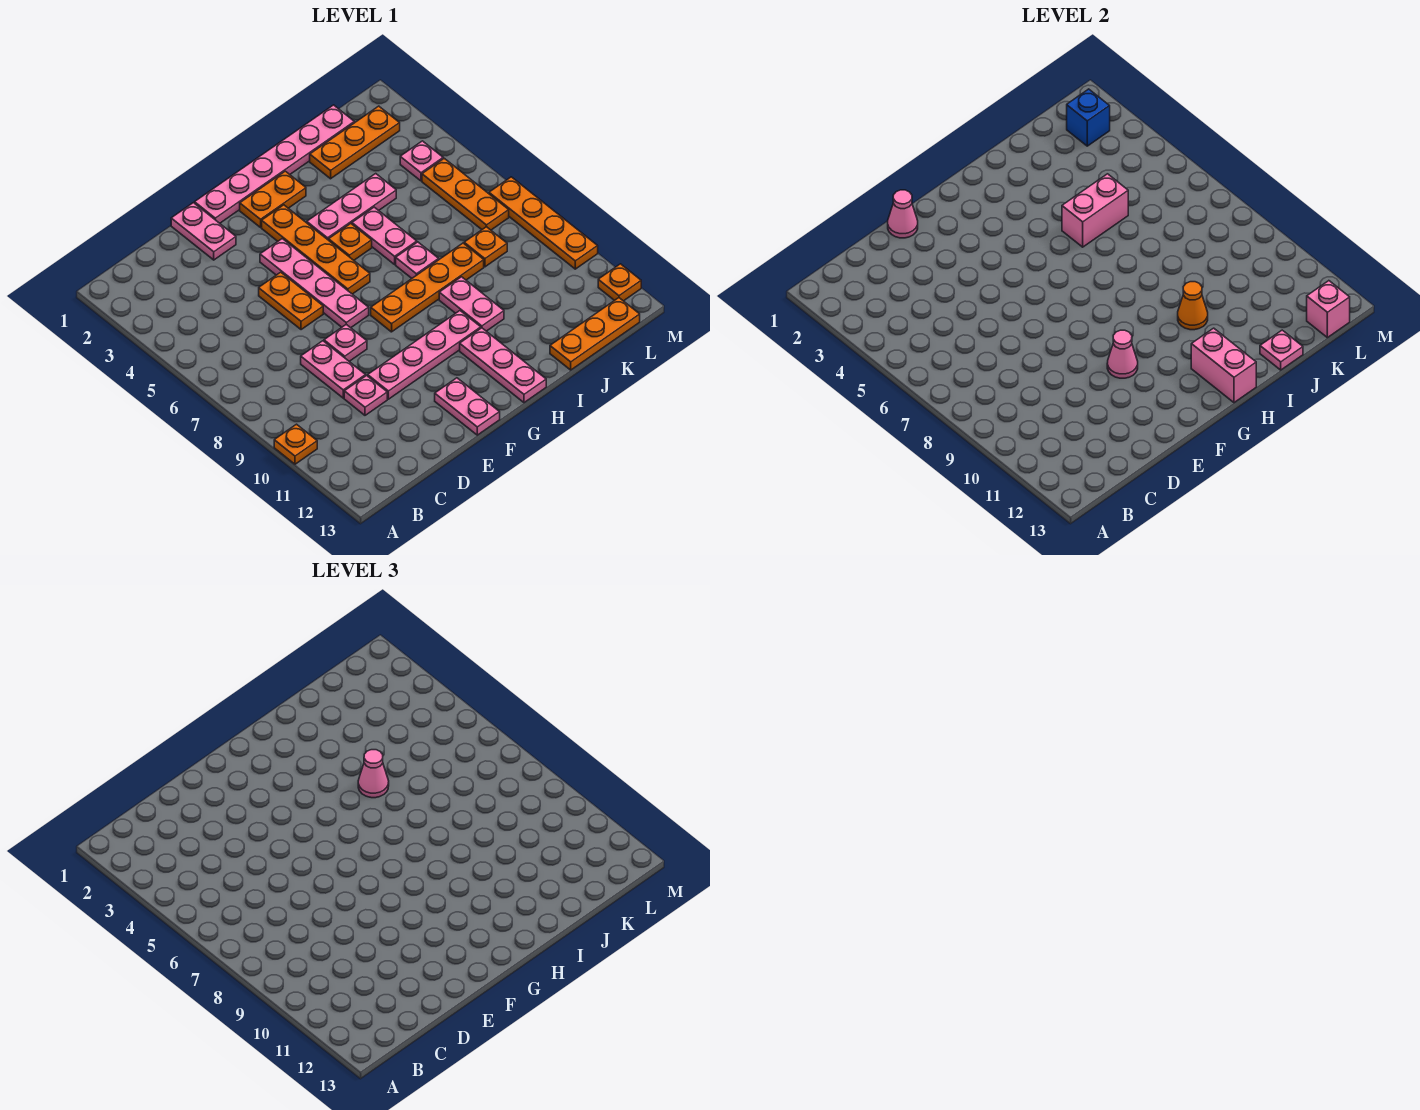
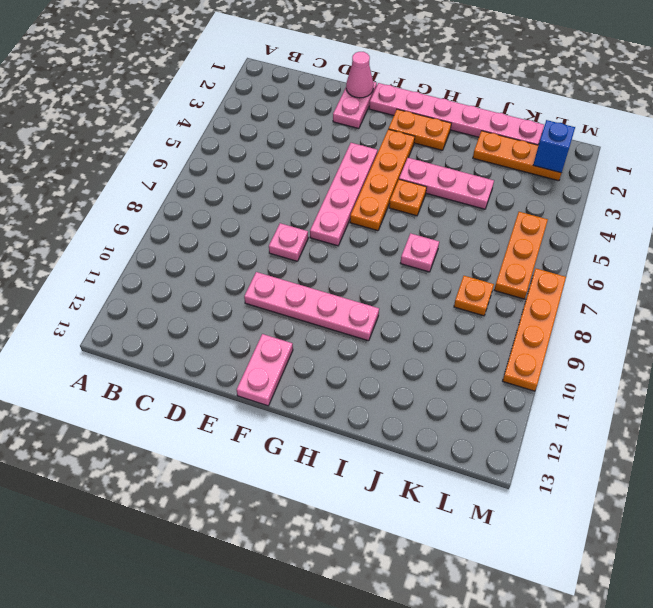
none -> orange 1x1 plate [274,424,317,464]
none -> pink 1x2 plate [301,341,366,398]
none -> pink 1x1 plate [344,376,387,415]
none -> orange 1x2 plate [259,272,323,330]

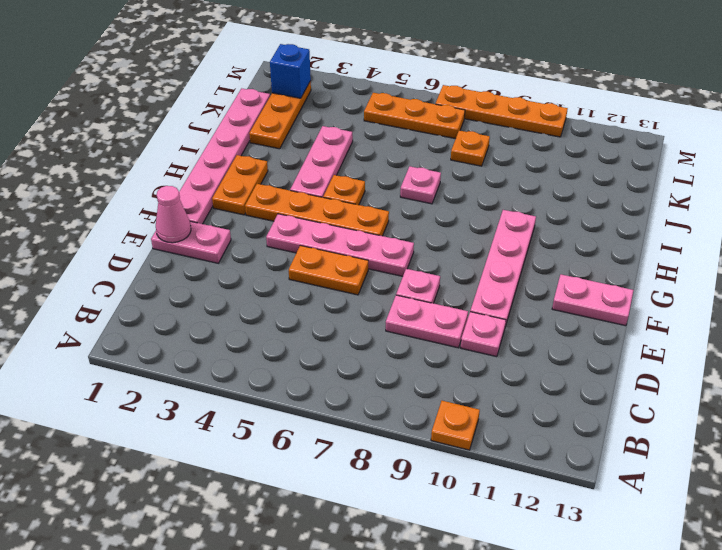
none -> orange 1x4 plate [371,243,484,332]
none -> pink 1x3 plate [460,328,546,403]
none -> pink 1x2 plate [352,207,417,264]
none -> pink 1x2 plate [439,277,504,331]

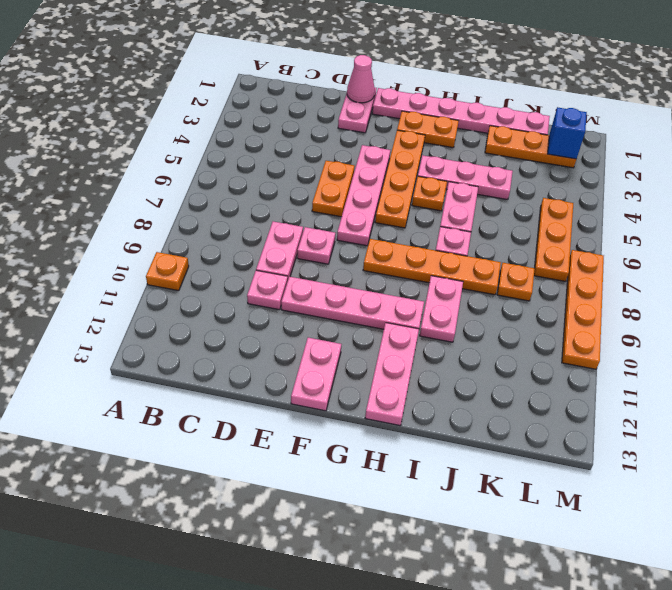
none -> orange 1x3 plate [550,298,640,370]
none -> pink 1x1 plate [400,141,443,181]
none -> orange 1x1 plate [598,264,641,301]
none -> pink 1x1 cone [1107,330,1138,378]

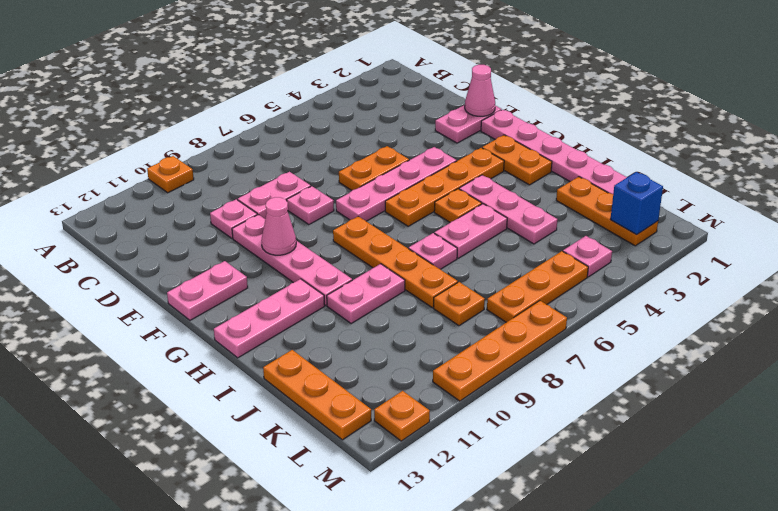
none -> pink 1x2 brick [1191,328,1256,403]
none -> pink 1x2 brick [1062,174,1128,247]
none -> orange 1x1 cone [1178,282,1208,330]
none -> pink 1x1 plate [1260,330,1303,370]

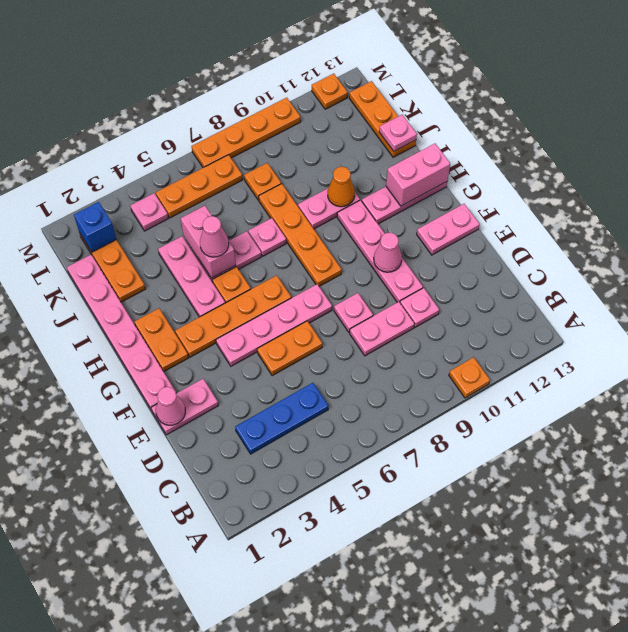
blue 1x3 plate [235,383,328,454] -> none
none -> pink 1x1 brick [1307,281,1350,338]

